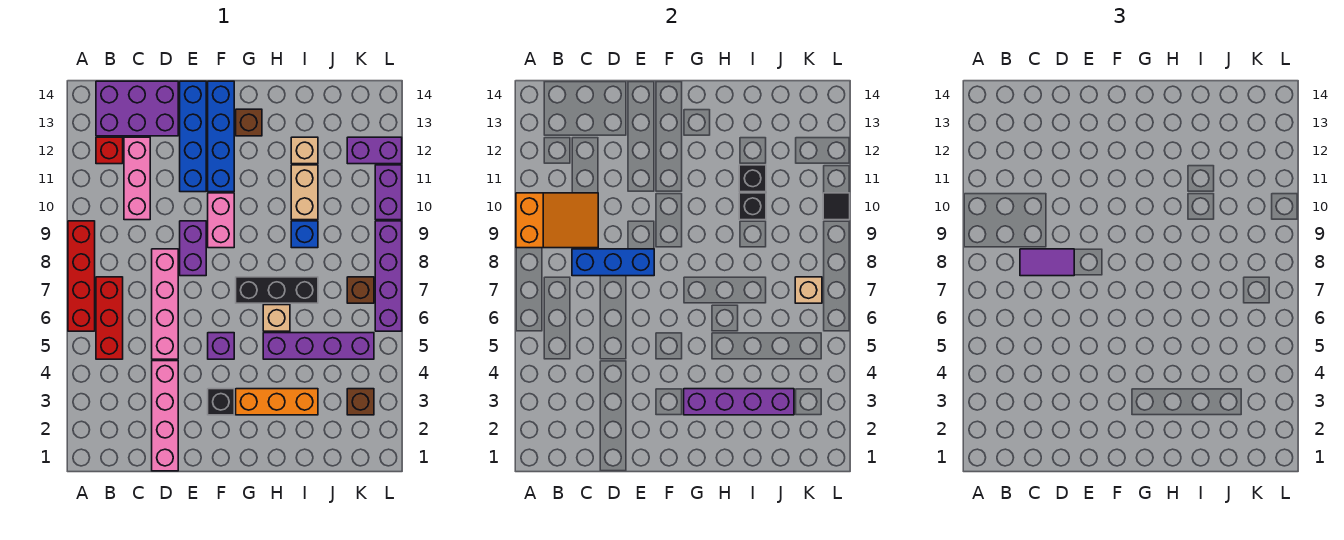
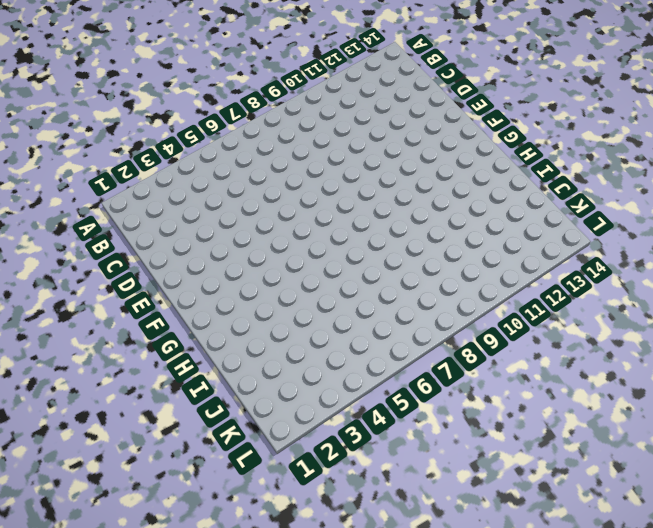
none -> red 1x4 brick [68,221,95,331]
none -> red 1x3 brick [96,277,123,359]
none -> red 1x1 brick [96,137,123,164]
none -> purple 2x3 brick [96,81,178,136]

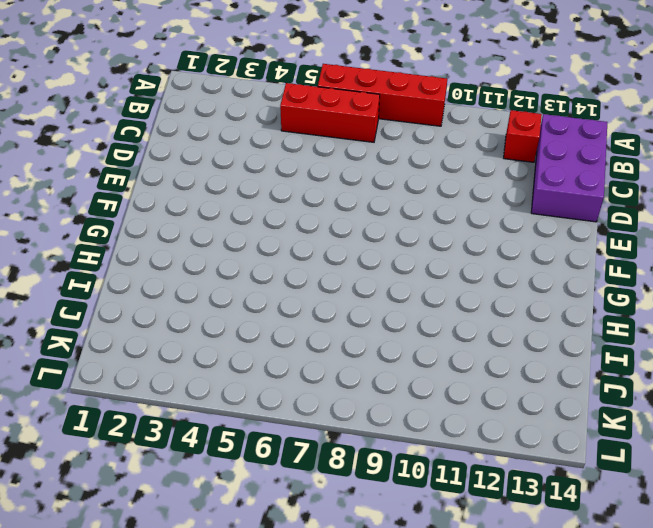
none -> pink 1x3 brick [124,137,150,220]
none -> pink 1x4 brick [152,361,178,471]
none -> pink 1x4 brick [152,249,178,359]
none -> purple 1x2 brick [180,221,206,276]

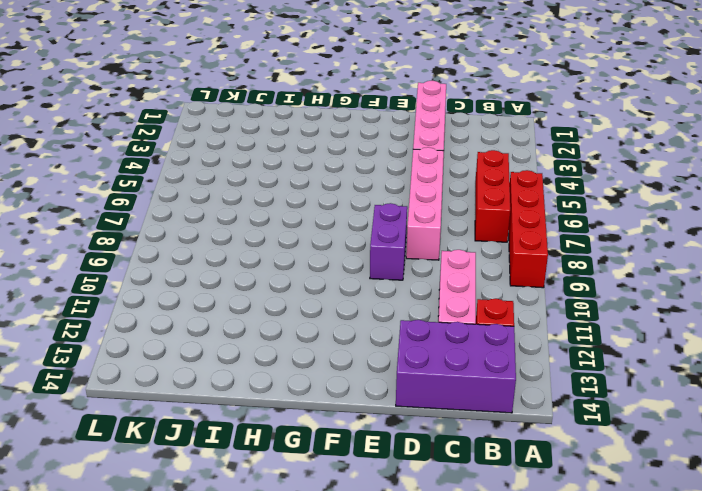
none -> blue 1x4 brick [180,81,206,192]
none -> black 1x1 brick [208,389,234,415]
none -> purple 1x1 brick [208,333,234,359]
none -> pink 1x2 brick [208,193,234,248]

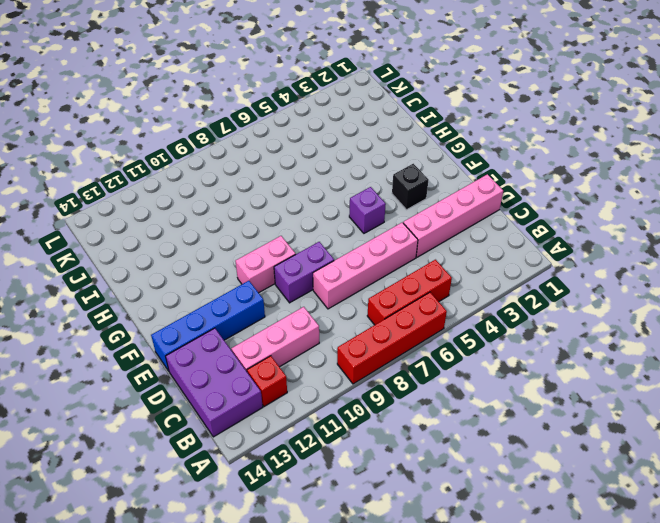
none -> blue 1x4 brick [208,81,234,192]
none -> orange 1x3 brick [236,389,318,415]
none -> black 1x3 brick [236,277,318,303]
none -> brown 1x1 brick [236,109,262,136]

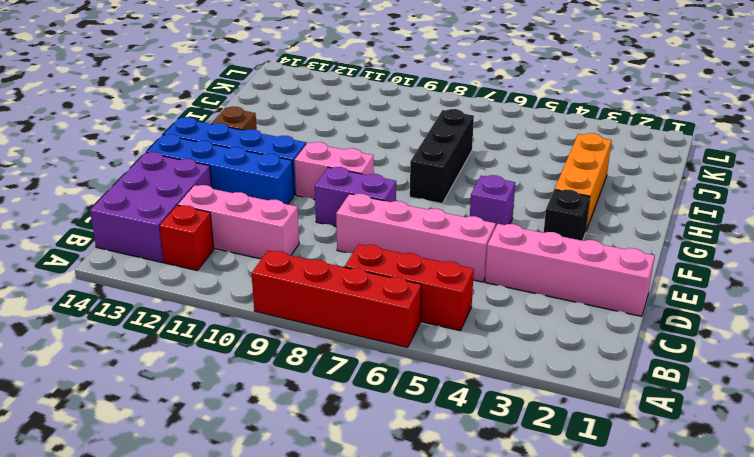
none -> purple 1x4 brick [263,333,374,359]
none -> tan 1x1 brick [263,305,290,331]
none -> blue 1x1 brick [291,221,318,248]
none -> tan 1x2 brick [291,165,318,220]

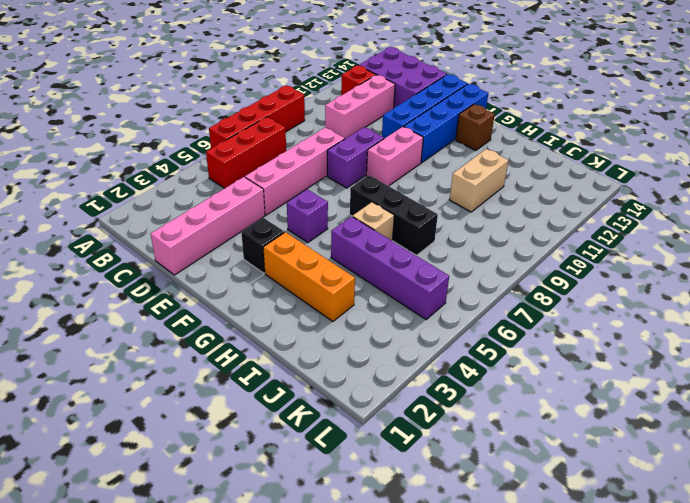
none -> blue 1x1 brick [291,221,318,248]
none -> tan 1x1 brick [291,137,318,164]
none -> brown 1x1 brick [347,389,374,415]
none -> brown 1x1 brick [347,277,374,303]

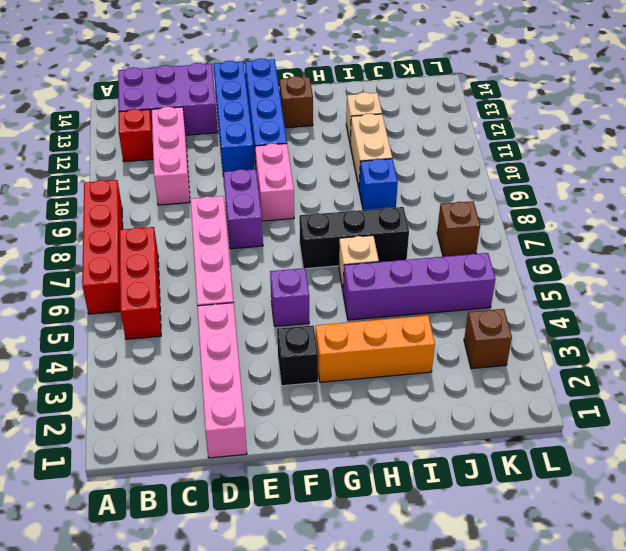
none -> purple 1x2 brick [347,137,402,164]
none -> purple 1x4 brick [375,221,402,331]
none -> purple 1x2 brick [375,165,402,220]
none -> orange 2x3 slope [516,193,598,248]

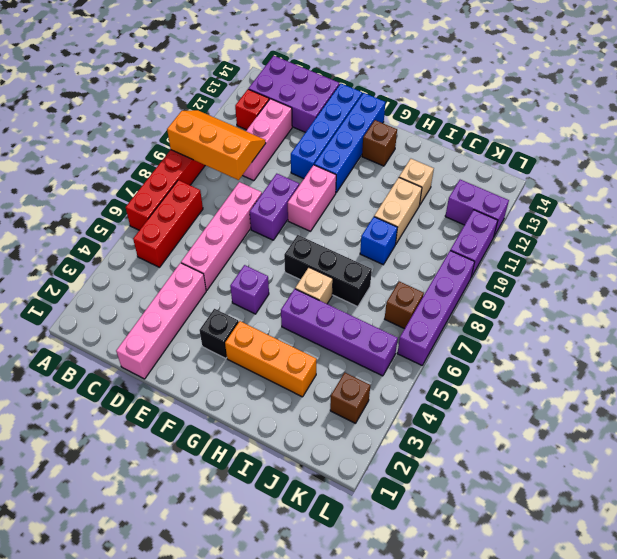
orange 2x3 slope [167,110,266,180] -> orange 2x3 slope turned to [516,193,598,248]
none -> blue 1x3 brick [572,249,654,276]
none -> purple 1x4 brick [684,389,794,415]
none -> black 1x1 brick [739,193,766,220]
none -> black 1x1 brick [739,165,766,192]

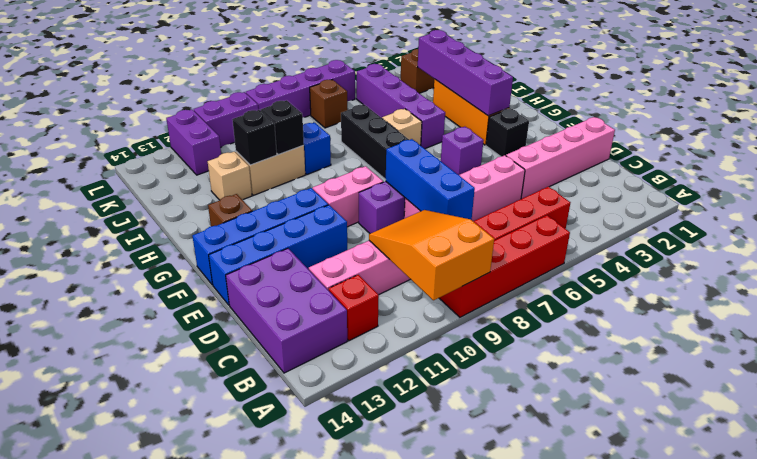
none -> tan 1x1 brick [795,277,822,303]
none -> black 1x1 tile [823,193,850,220]
none -> purple 1x2 tile [1020,249,1074,276]

